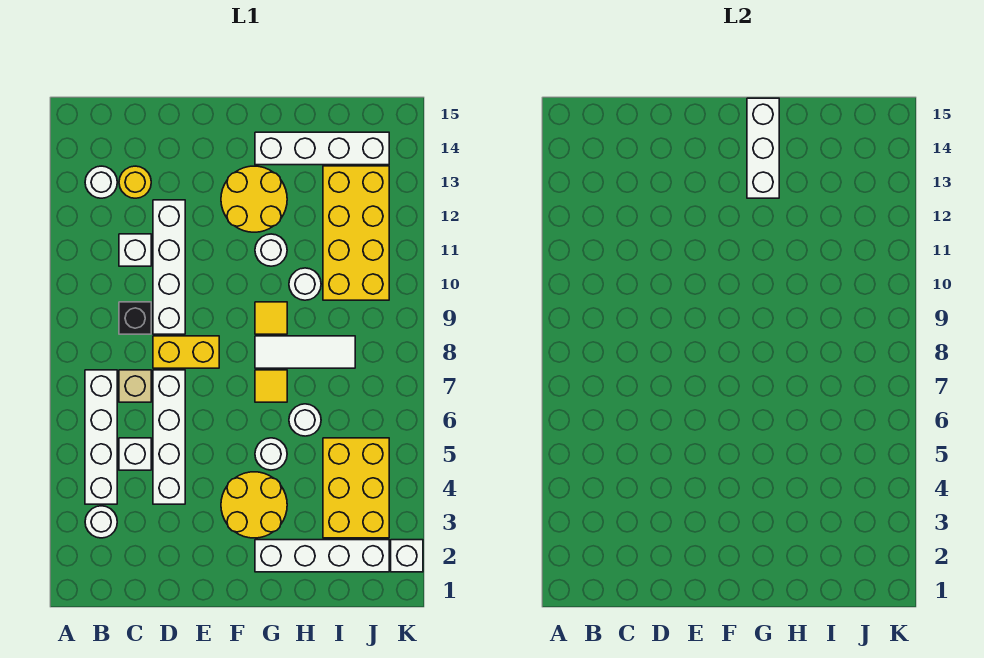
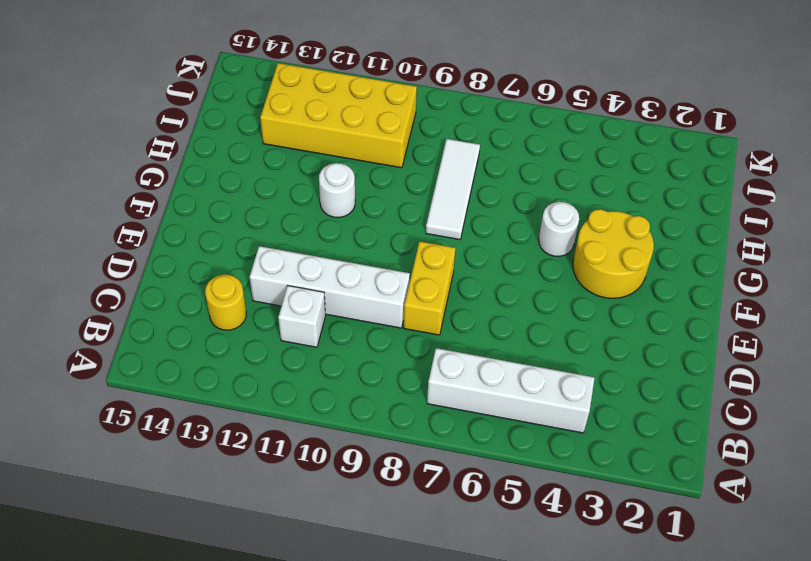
none -> white 1x1 round brick [85,506,117,538]
none -> white 1x1 round brick [85,166,117,198]
none -> white 1x1 brick [119,438,151,470]

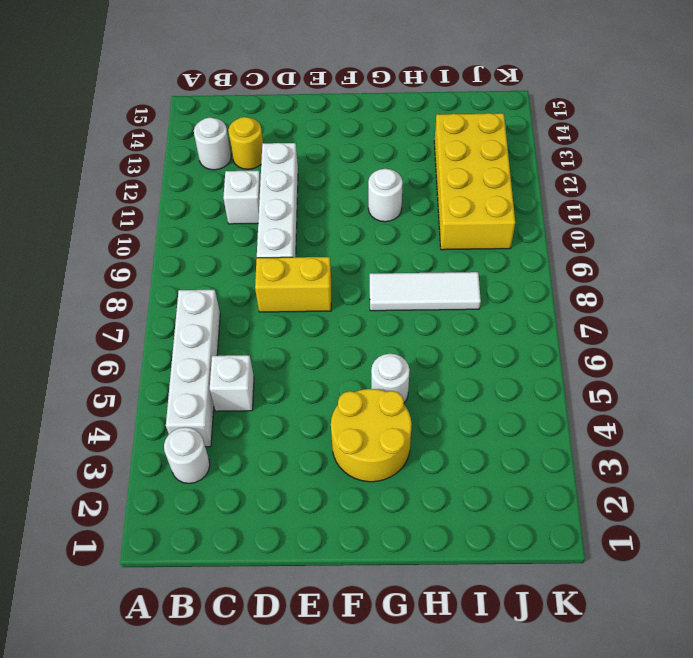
none -> tan 1x1 brick [119,370,151,402]
none -> black 1x1 brick [119,302,151,334]
none -> white 1x4 brick [153,370,185,504]

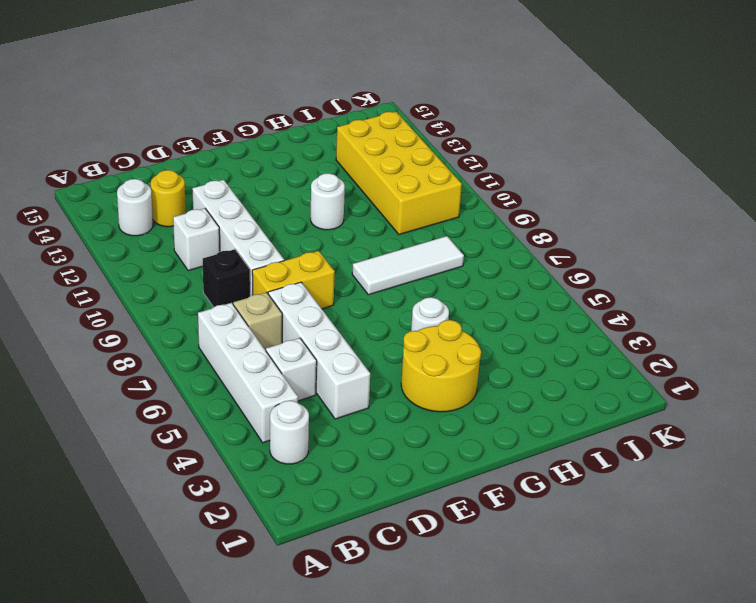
none -> yellow 2x2 round brick [221,166,287,232]
none -> white 1x4 brick [255,540,389,572]
none -> yellow 1x1 tile [255,370,287,402]

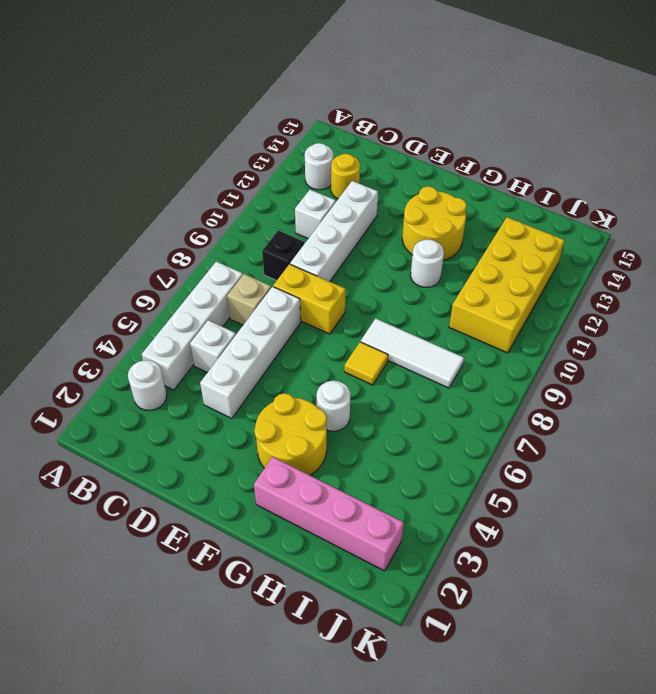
pink 1x4 brick [254,457,404,571] -> white 1x4 brick [255,540,389,572]
none -> yellow 1x1 tile [255,302,287,334]
none -> white 1x4 brick [255,132,389,165]
none -> white 1x1 round brick [289,404,321,436]

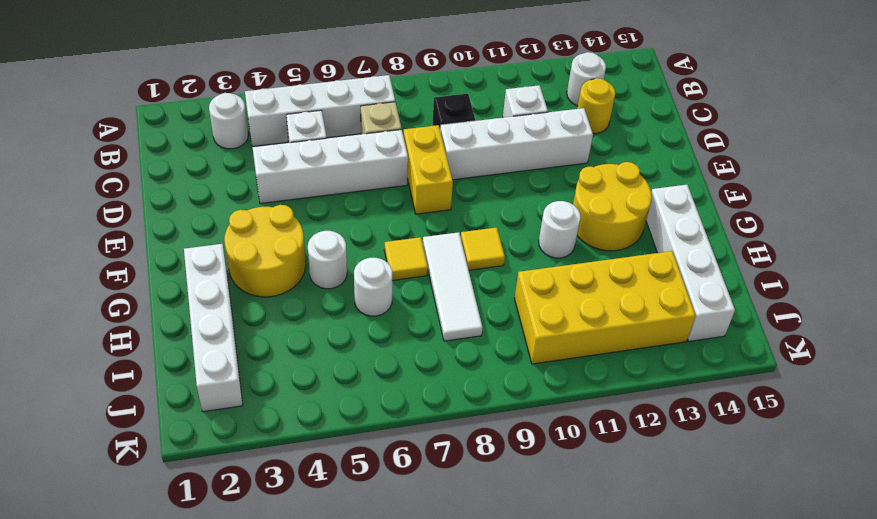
none -> white 1x1 round brick [289,268,321,300]
none -> yellow 2x3 brick [323,438,389,538]
none -> white 1x1 brick [391,540,423,572]

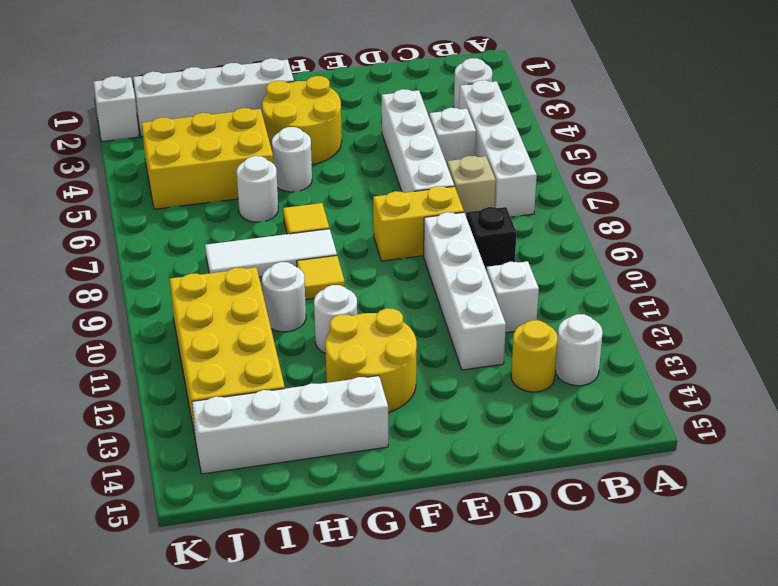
yellow 2x3 brick [142,108,273,209] -> yellow 2x3 brick turned to [323,438,389,538]
none -> white 1x3 brick [747,98,779,198]

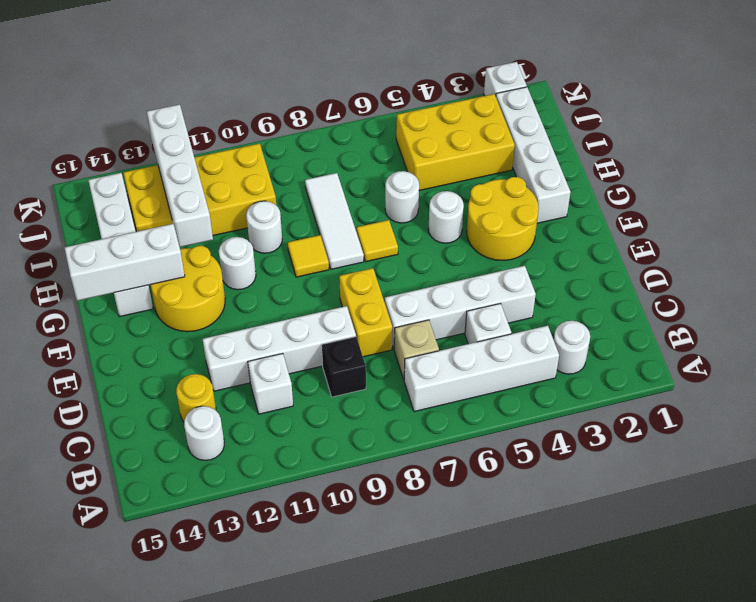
white 1x4 brick [147,104,213,247] -> none

